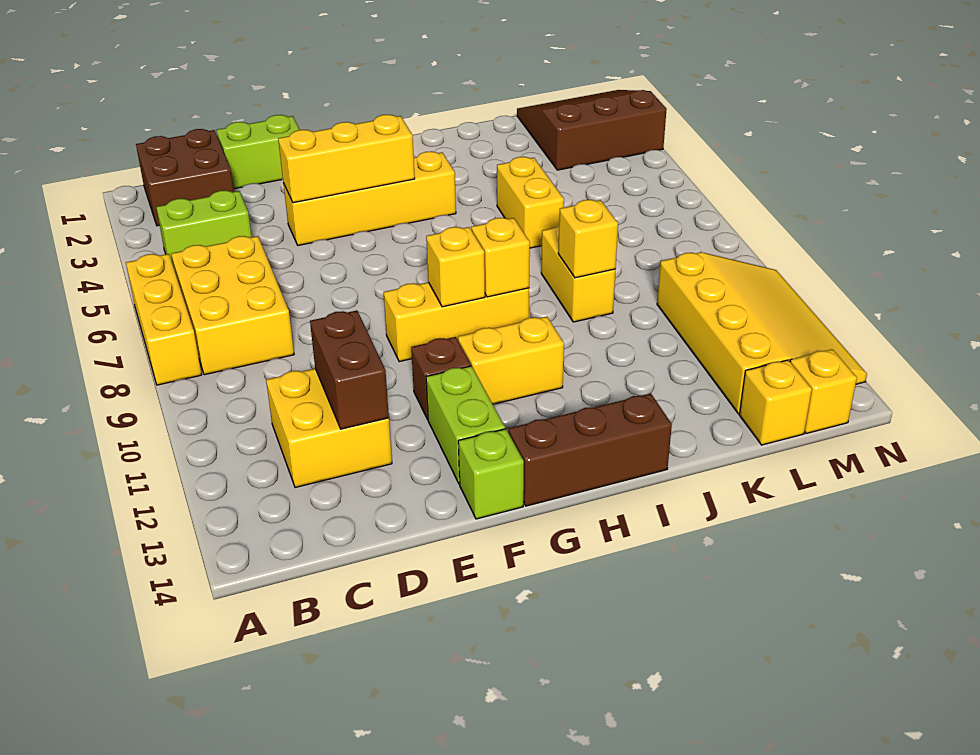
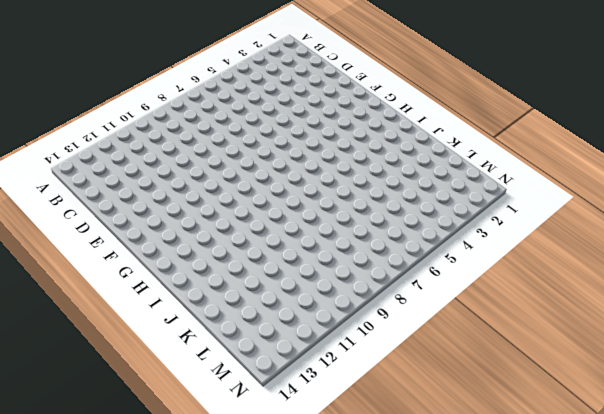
none -> yellow 1x3 brick [126,254,202,385]
none -> brown 2x2 brick [136,129,234,226]
none -> lime 1x2 brick [156,190,252,267]

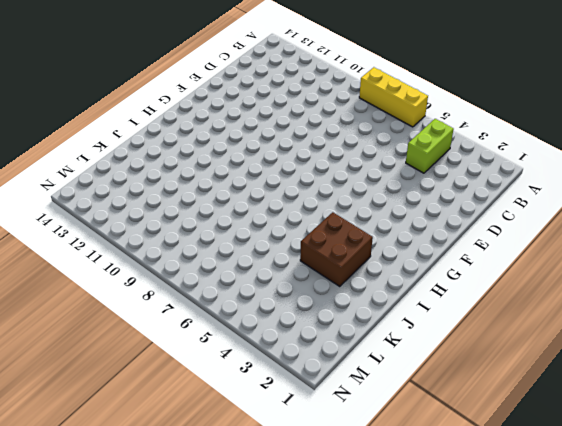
brown 2x2 brick [300,212,373,287] -> brown 2x2 brick moved to [136,129,234,226]
none -> yellow 2x3 brick [172,236,294,375]
none -> yellow 2x2 brick [266,369,392,488]
none -> lime 1x2 brick [217,115,300,189]

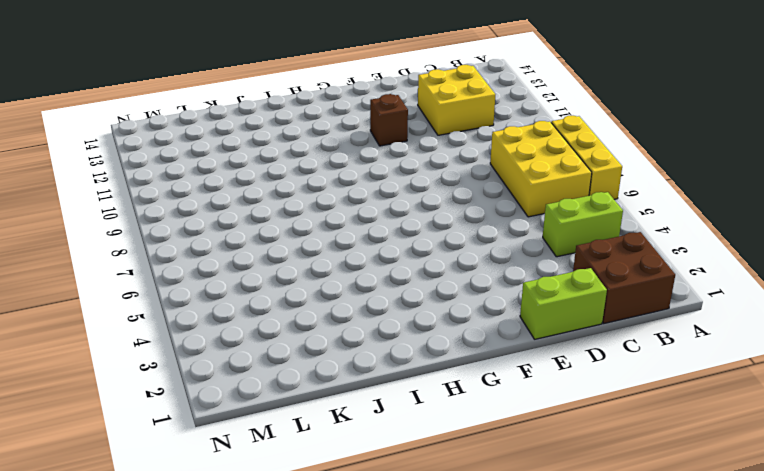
none -> yellow 1x4 brick [283,151,456,245]
none -> yellow 1x3 brick [384,282,529,362]
none -> lime 1x2 brick [426,366,505,484]

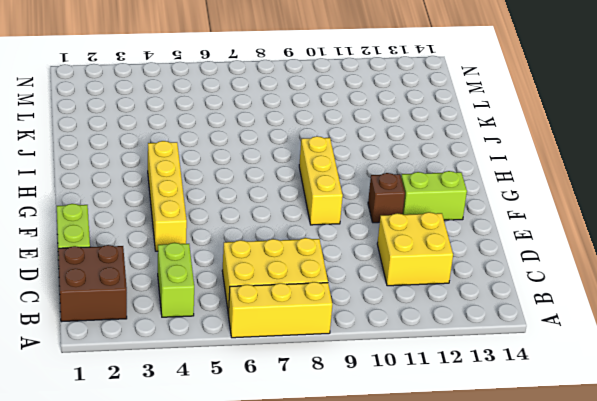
none -> lime 1x1 brick [458,429,524,519]
none -> yellow 1x2 brick [458,316,564,404]
none -> brown 1x3 brick [508,393,672,506]

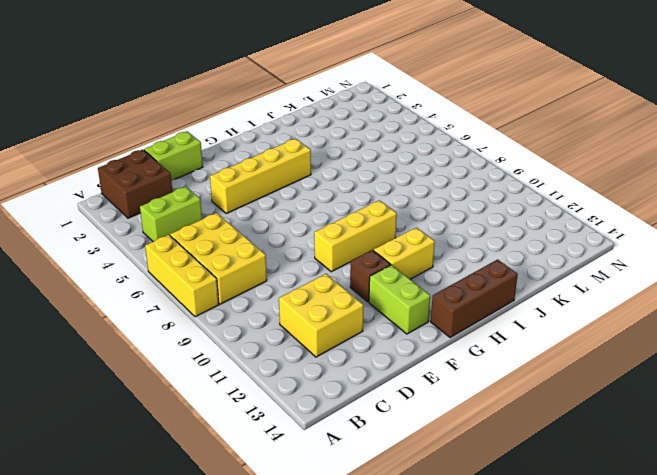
none -> lime 1x1 brick [458,429,524,519]
none -> yellow 1x2 brick [497,157,564,248]
none -> yellow 1x2 brick [541,226,615,322]

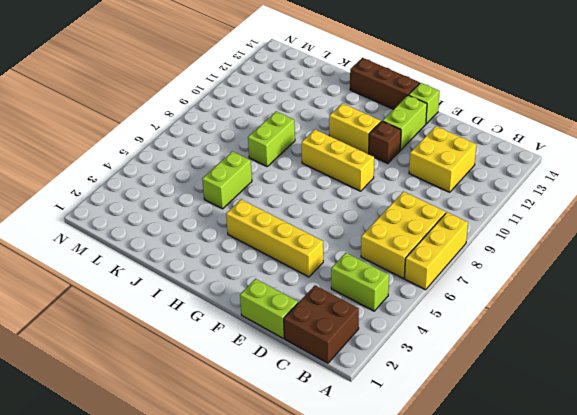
lime 1x2 brick [202,151,252,209] -> yellow 1x2 brick [497,157,564,248]
lime 1x2 brick [248,111,295,166] -> yellow 1x2 brick [541,226,615,322]
none -> brown 3x3 slope [517,90,667,170]
none -> yellow 3x4 slope [657,252,867,414]
none -> yellow 1x1 brick [739,360,812,445]

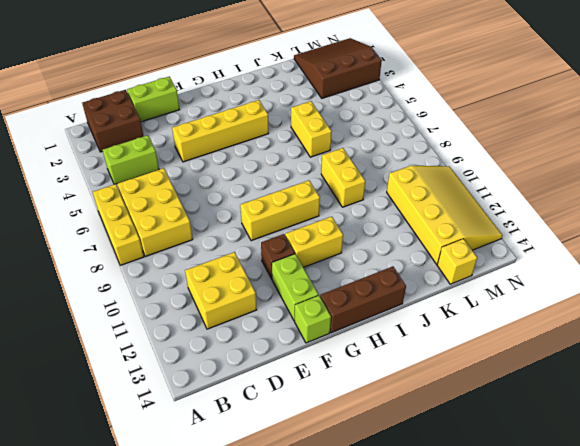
none -> yellow 1x1 brick [790,349,857,433]
none -> brown 1x2 brick [310,310,389,429]
none -> yellow 1x3 brick [278,115,415,203]

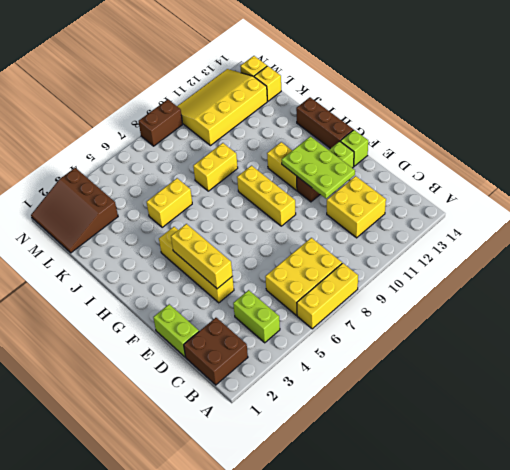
lime 2x3 plate [282,136,355,199] -> none
brown 1x2 brick [139,99,183,146] -> brown 1x2 brick moved to [310,310,389,429]
none -> yellow 1x1 brick [426,227,485,307]
none -> yellow 1x1 brick [471,218,530,297]
none -> yellow 1x1 brick [558,200,618,278]

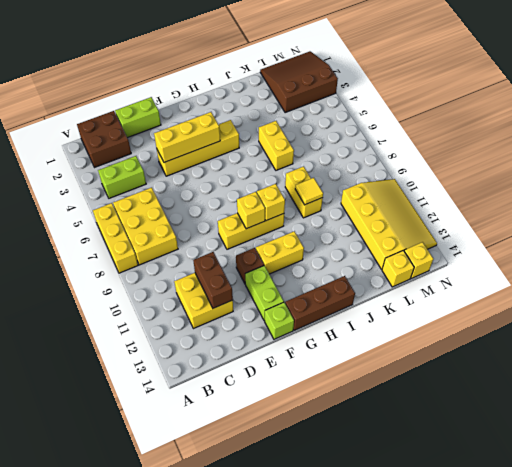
yellow 1x1 tile [295,178,323,205] -> yellow 1x1 brick [558,200,618,278]

